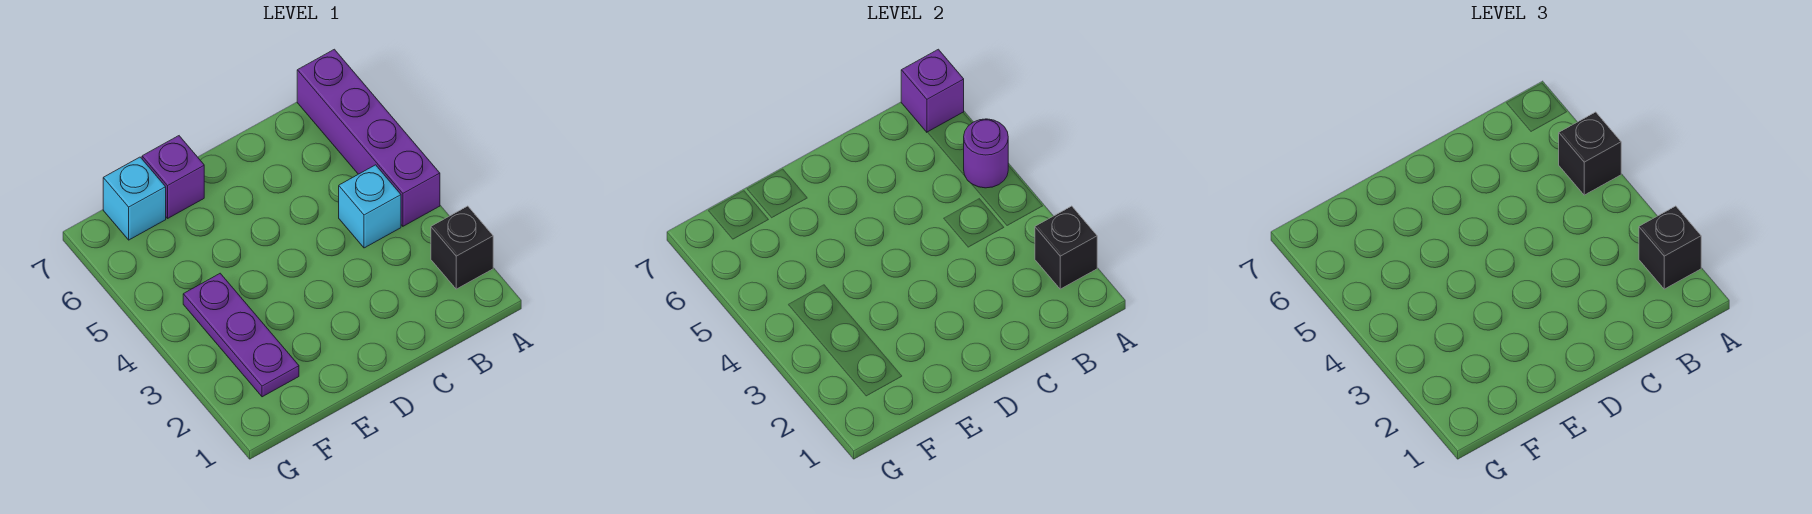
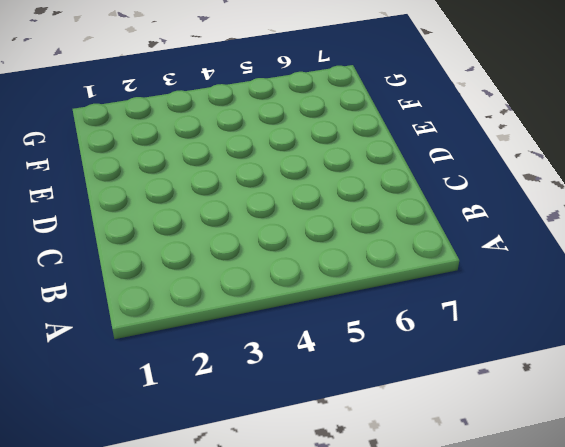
none -> black 1x1 brick [431,206,493,289]
none -> purple 1x4 brick [297,49,440,226]

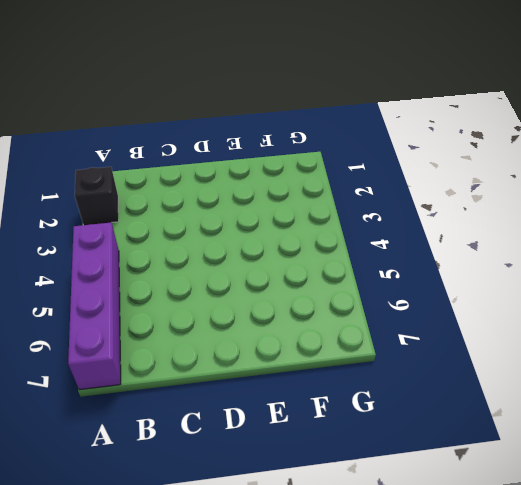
none -> cyan 1x1 brick [339,165,401,248]
none -> purple 1x1 brick [142,136,204,218]

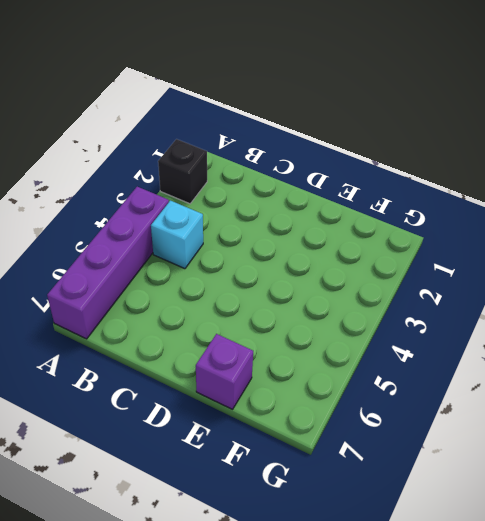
none -> purple 1x3 plate [183,273,299,397]
none -> cyan 1x1 brick [103,157,166,240]

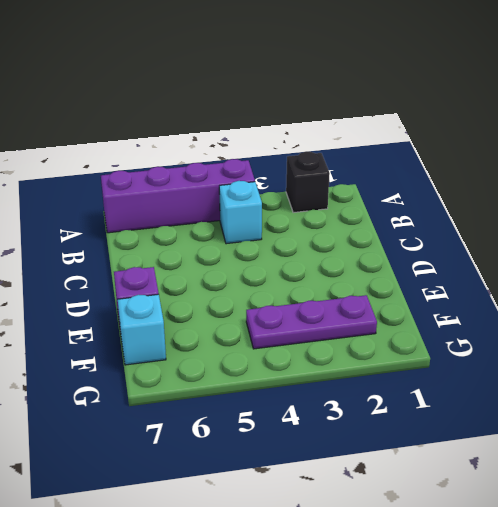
none -> black 1x1 brick [1035,206,1097,289]
none -> purple 1x1 round brick [964,119,1008,188]

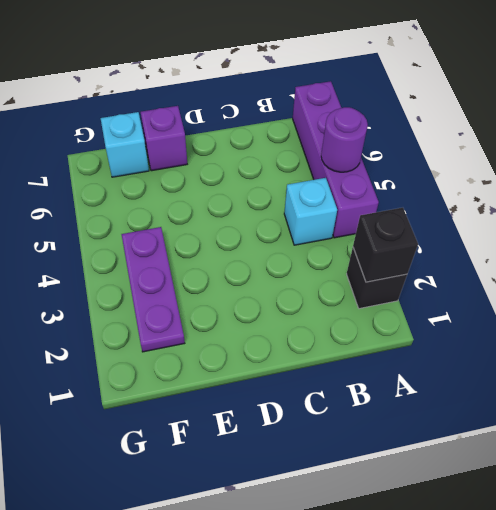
none -> purple 1x1 brick [901,49,964,132]
none -> black 1x1 brick [1639,206,1701,289]

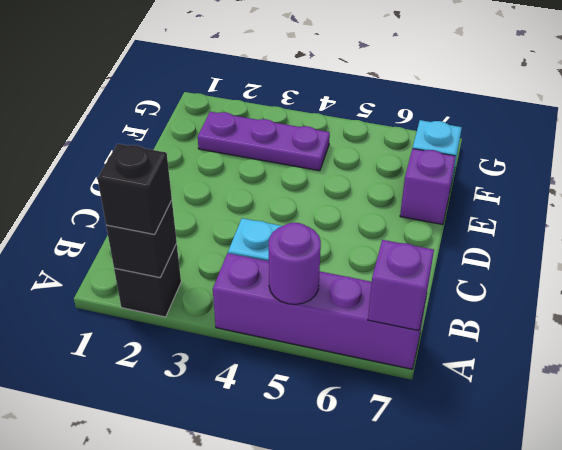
none -> black 1x1 brick [1559,112,1621,195]

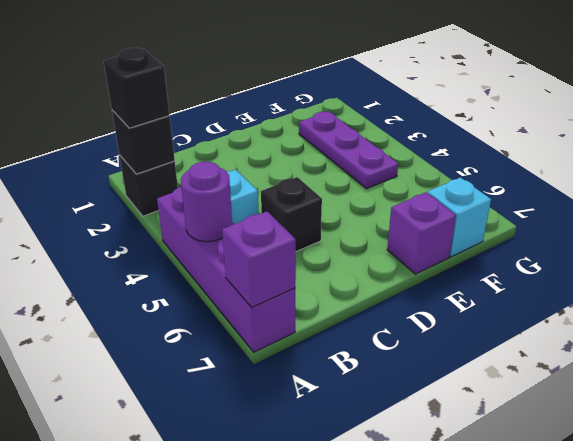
black 1x1 brick [261,177,322,251] -> black 1x1 brick moved to [1559,112,1621,195]

